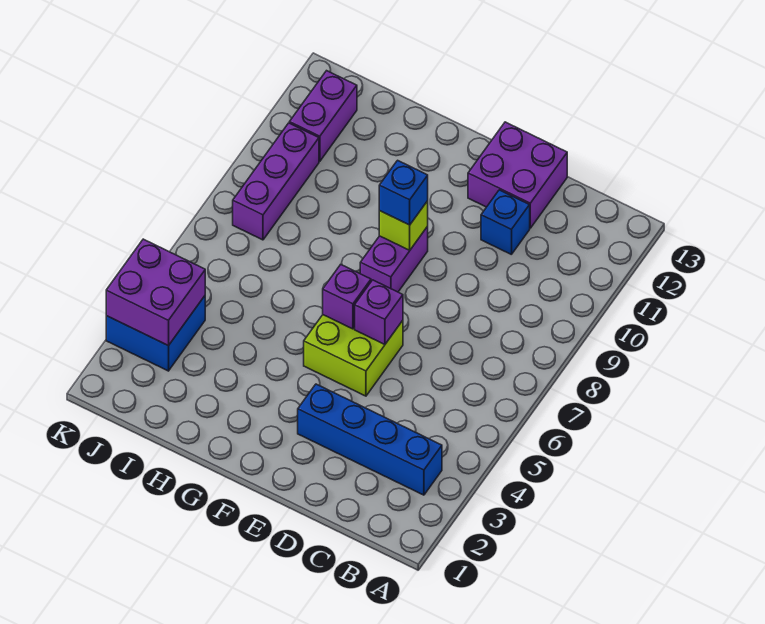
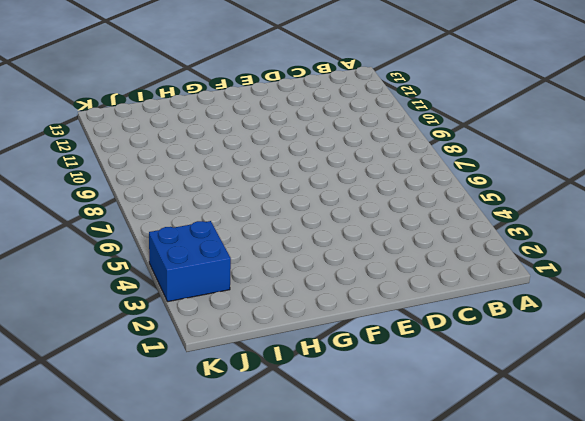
none -> blue 1x4 brick [298,384,442,495]
none -> blue 1x1 brick [481,190,530,255]
none -> purple 2x2 brick [468,122,567,228]

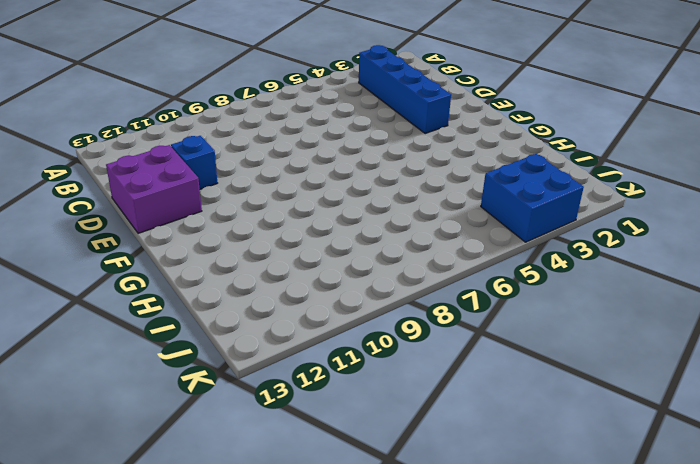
none -> lime 2x2 brick [304,315,403,396]
none -> purple 1x2 brick [360,226,428,292]
none -> purple 1x3 brick [233,123,319,240]

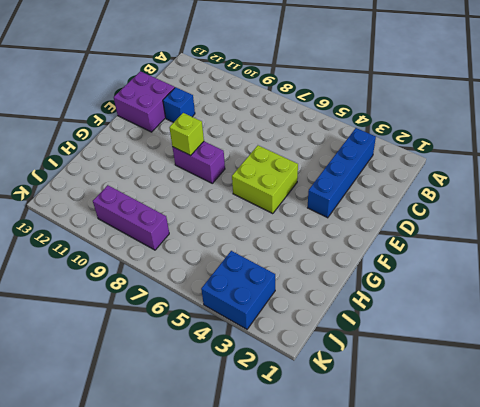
none -> purple 1x2 brick [289,71,357,161]
none -> purple 1x1 brick [355,280,403,345]
none -> purple 1x1 brick [323,265,371,329]

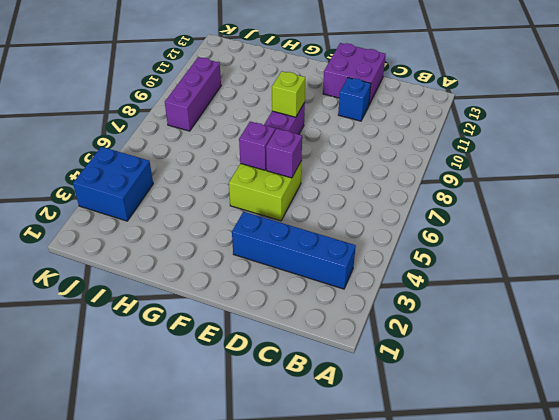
none -> purple 1x2 brick [289,71,357,161]
none -> purple 2x2 brick [106,239,205,346]
none -> blue 1x1 brick [379,160,428,225]

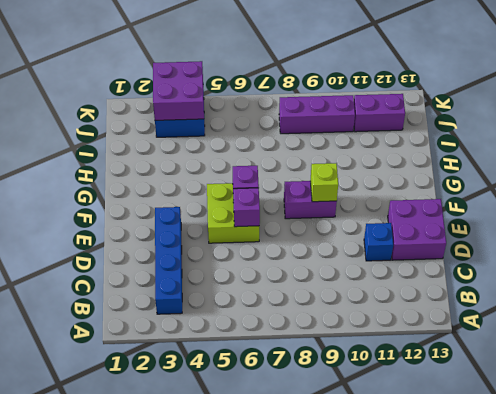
none -> blue 1x1 brick [379,160,428,225]

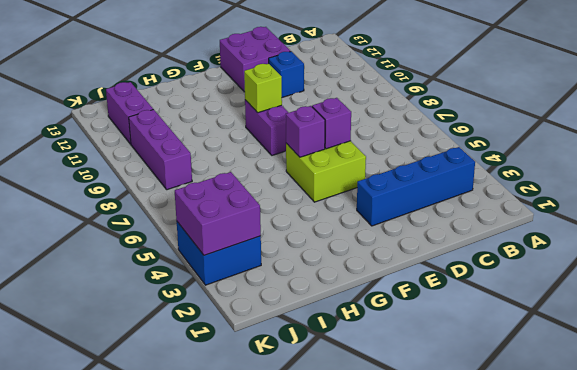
none -> blue 1x1 brick [379,160,428,225]

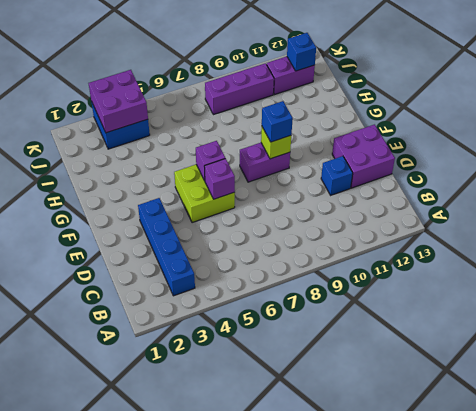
blue 1x1 brick [287,33,316,71] -> none

